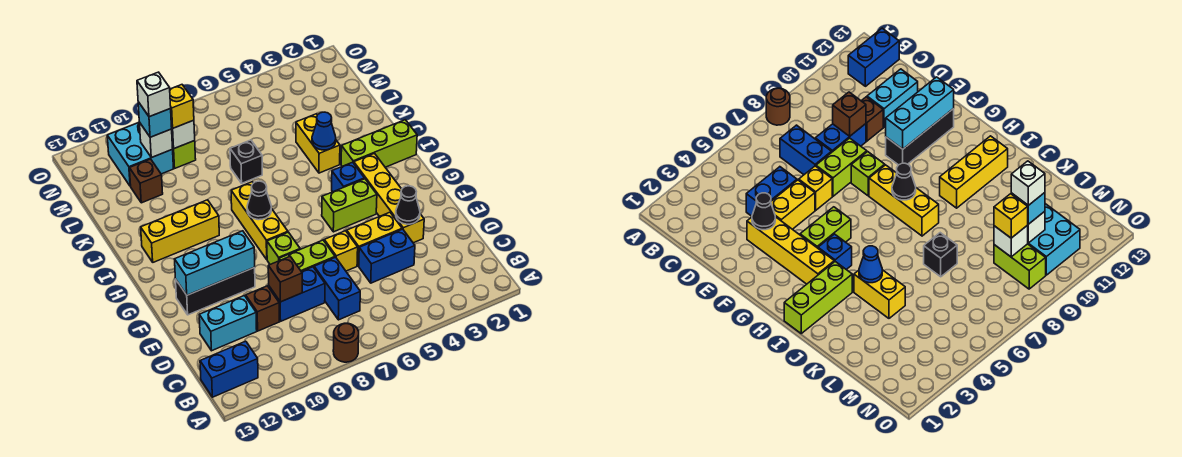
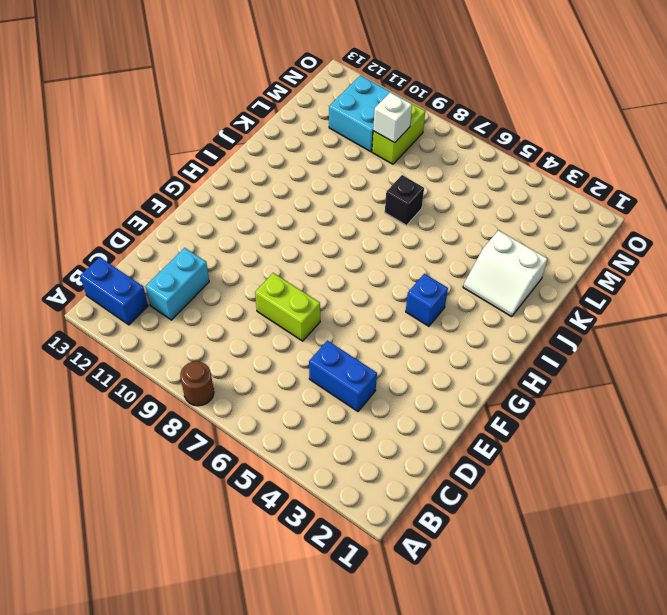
cyan 1x2 brick [146,248,209,320] -> cyan 1x2 brick turned to [199,296,257,351]
white 2x2 slope [463,230,548,317] -> none
none -> blue 1x2 brick [314,257,360,320]
none -> blue 1x2 brick [269,267,325,321]
none -> brown 1x1 brick [246,286,279,331]
none -> yellow 1x4 brick [354,153,424,243]

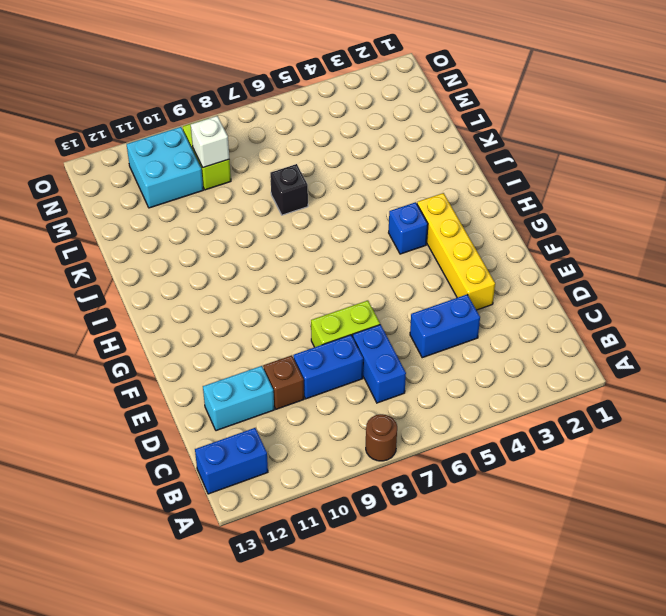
none -> yellow 1x2 brick [347,212,402,266]
none -> yellow 1x1 brick [324,231,358,271]
none -> lime 1x1 brick [267,232,300,264]
none -> black 1x3 brick [176,267,255,315]

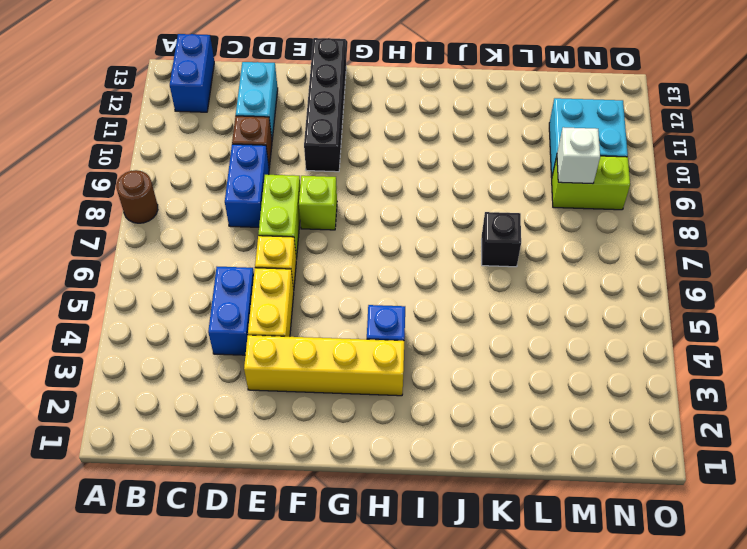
black 1x4 brick [304,38,346,172] -> black 1x3 brick [176,267,255,315]
none -> blue 1x2 brick [314,257,360,320]
none -> lime 1x2 brick [322,179,377,232]
none -> yellow 1x3 brick [231,182,288,259]
none -> lime 1x3 brick [341,120,417,167]

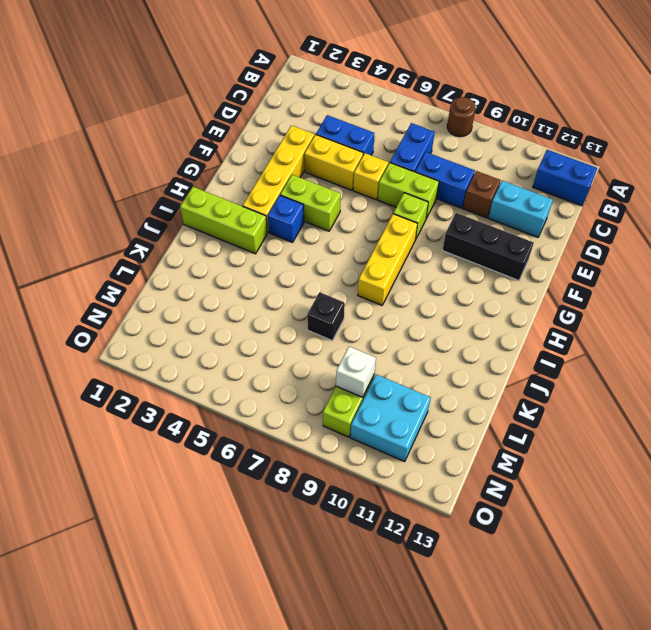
none -> yellow 1x3 brick [141,200,219,262]
none -> yellow 1x2 brick [296,114,340,173]
none -> brown 1x1 brick [129,159,163,203]
none -> brown 1x1 brick [268,257,302,302]

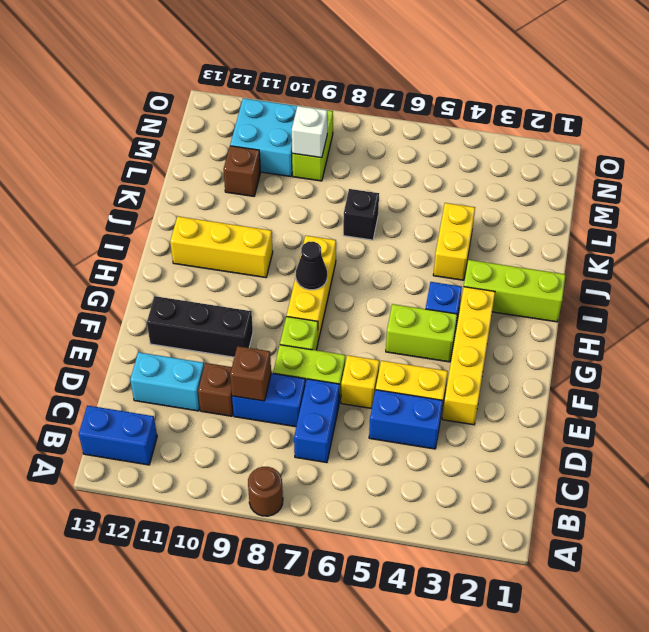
none -> black 1x1 cone [396,186,420,224]
none -> cyan 1x3 brick [175,231,255,295]
none -> blue 1x1 cone [312,112,336,150]
none -> white 1x1 brick [139,122,173,158]

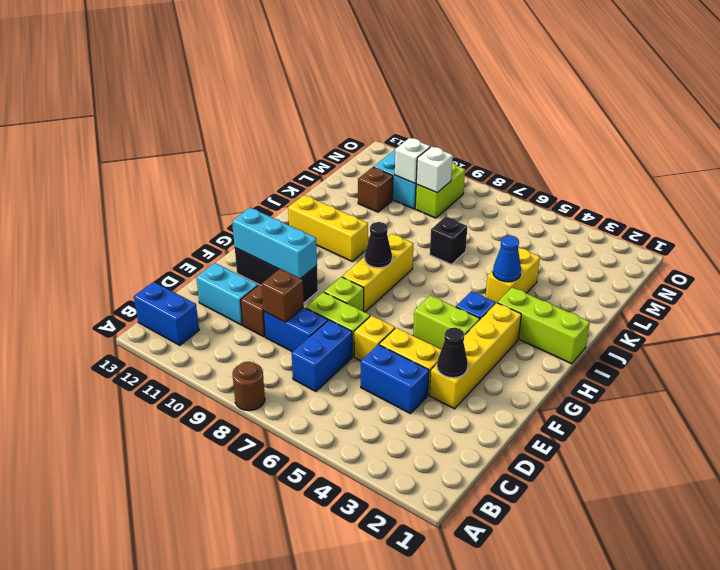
none -> yellow 1x1 brick [170,85,194,128]
none -> cyan 1x1 brick [138,102,172,137]
none -> white 1x1 brick [137,72,171,117]

